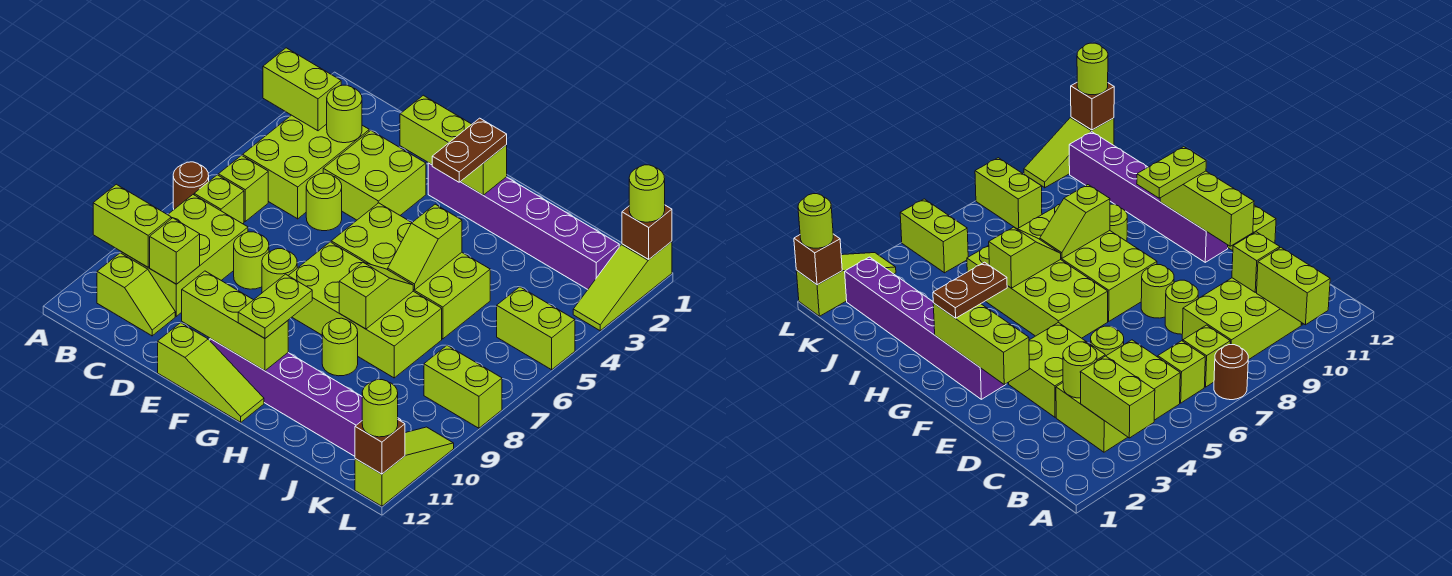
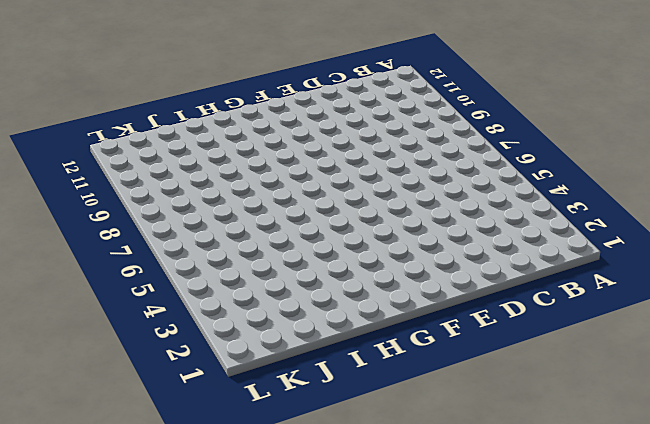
none -> brown 1x1 round brick [173,162,209,209]
none -> lime 2x3 brick [243,115,369,219]
none -> lime 1x1 brick [218,155,268,221]
none -> lime 1x1 brick [194,175,244,224]

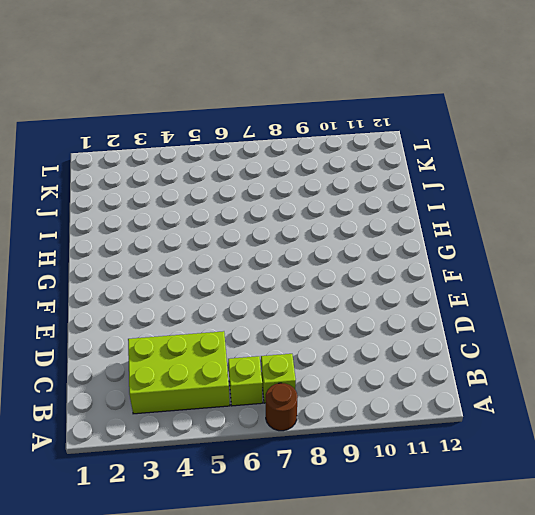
none -> lime 2x3 brick [121,195,248,316]
none -> lime 1x2 slope [97,253,175,336]
none -> lime 2x2 brick [323,130,426,220]
none -> lime 1x1 round brick [306,173,342,231]

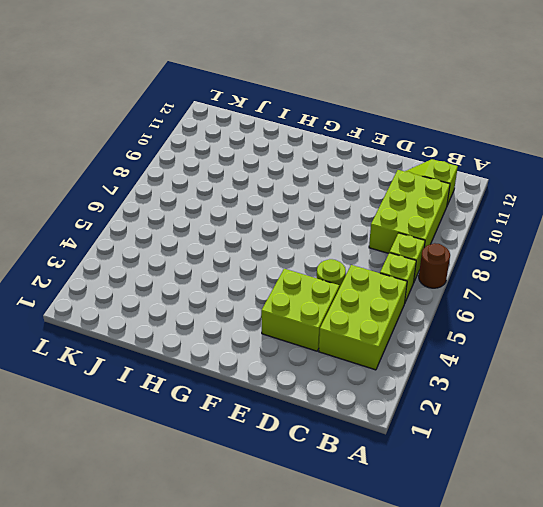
none -> lime 1x1 round brick [234,232,269,289]
none -> lime 1x1 round brick [262,249,297,293]
none -> lime 1x3 slope [158,323,264,422]
none -> purple 1x6 brick [428,163,619,289]

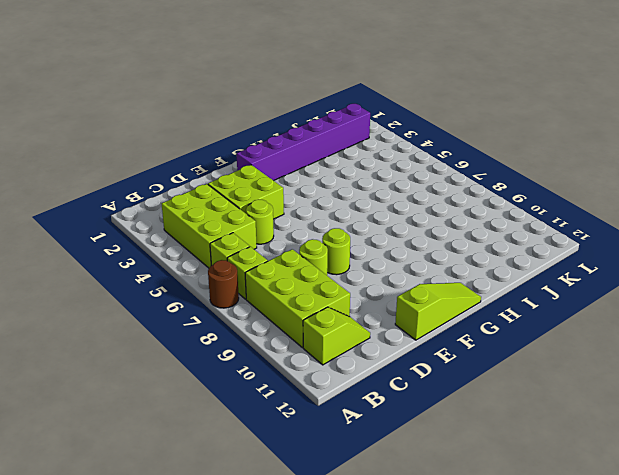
none -> lime 2x4 brick [331,203,490,339]
none -> lime 2x4 brick [288,242,442,378]
none -> purple 1x6 brick [210,339,401,456]
none -> lime 1x1 round brick [322,318,358,376]

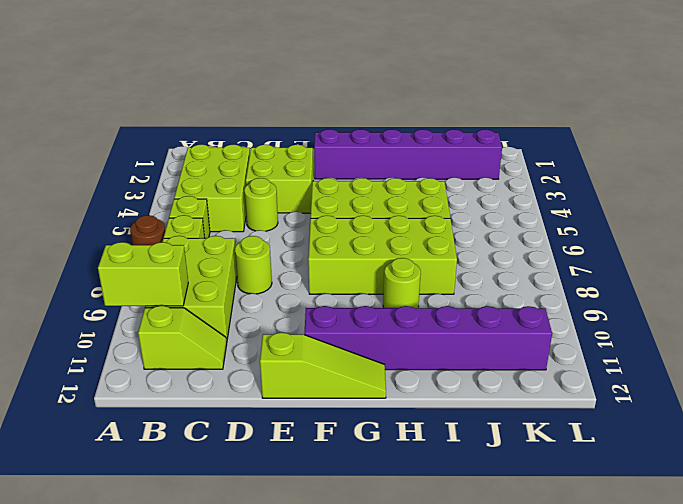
none -> lime 1x1 round brick [262,249,297,293]
none -> lime 1x2 brick [497,287,575,370]
none -> lime 1x2 brick [424,345,502,428]
none -> lime 1x3 slope [573,241,672,331]

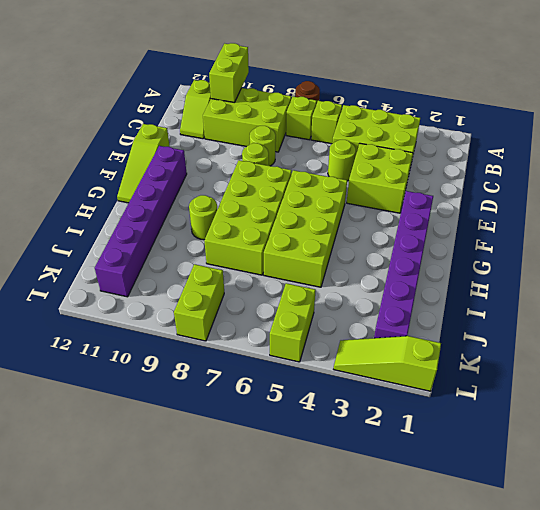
none -> lime 1x3 slope [355,427,454,506]
none -> lime 1x2 brick [263,48,341,131]
none -> lime 1x1 round brick [327,85,362,143]
none -> lime 1x1 brick [150,218,200,284]

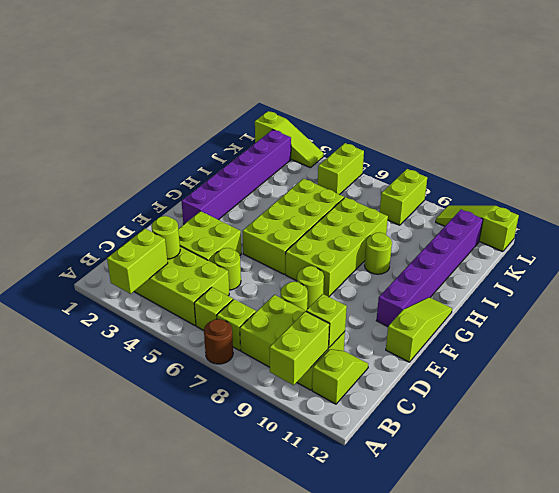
none -> lime 1x3 brick [400,95,507,195]
none -> lime 1x3 brick [182,271,288,371]
none -> lime 1x2 slope [388,204,462,290]
none -> lime 1x2 slope [339,262,413,329]

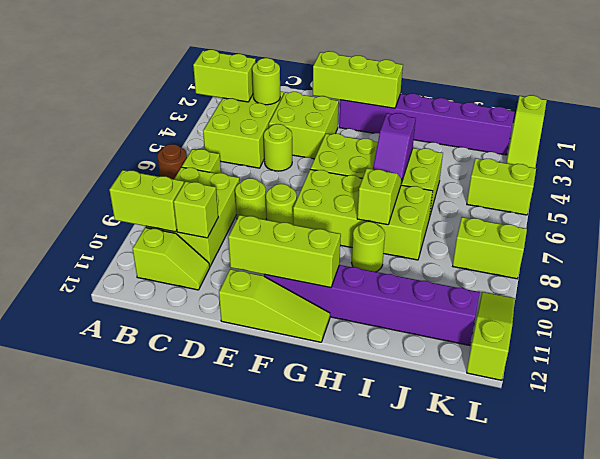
purple 1x2 slope [373,113,416,183] -> lime 1x2 slope [388,204,462,290]
none -> lime 1x1 brick [218,155,268,221]
none -> brown 1x1 brick [622,205,672,259]
none -> brown 1x1 brick [355,420,405,474]
none -> brown 1x2 plate [432,118,507,182]

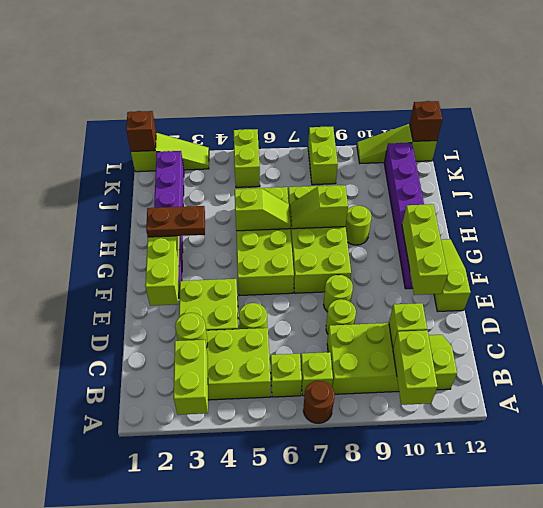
none -> lime 1x2 plate [238,274,312,338]
none -> lime 1x1 round brick [629,165,665,222]
none -> lime 1x1 round brick [362,380,398,437]

